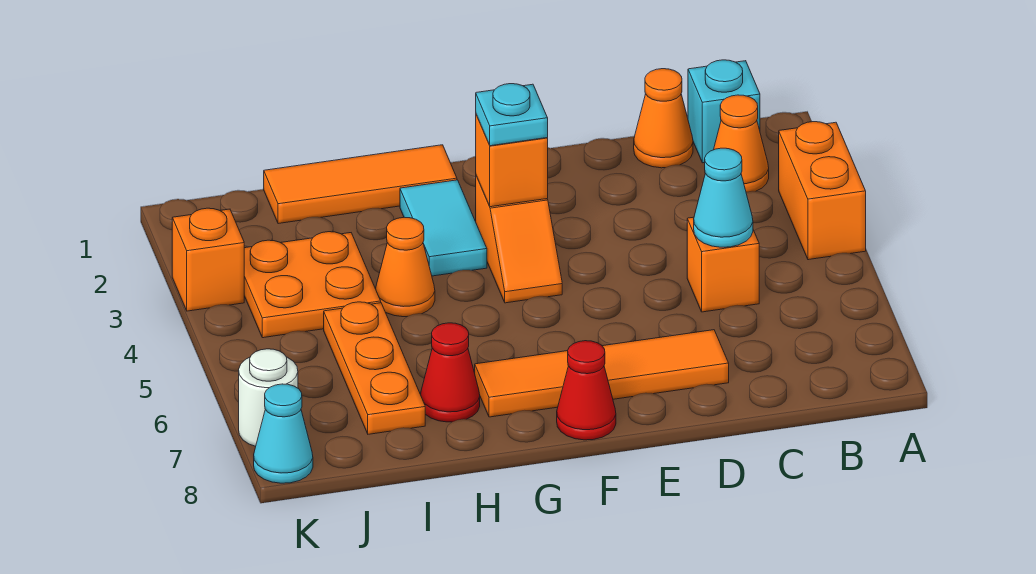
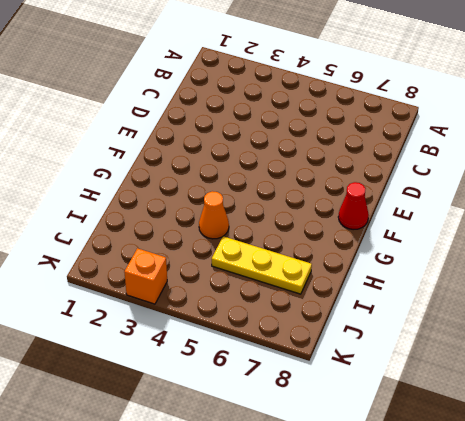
yellow 1x3 plate [212,236,312,294] -> orange 1x3 plate [324,302,425,434]
none -> orange 1x2 brick [779,122,866,260]
none -> cyan 1x1 brick [688,60,760,163]
none -> orange 1x1 cone [714,95,769,192]

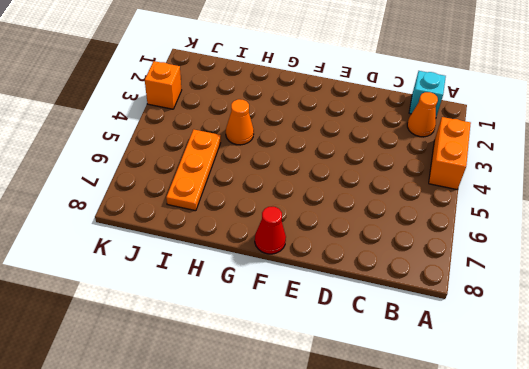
none -> orange 1x1 cone [634,69,693,168]
none -> orange 1x1 brick [687,217,759,312]
none -> orange 1x4 tile [475,330,729,417]

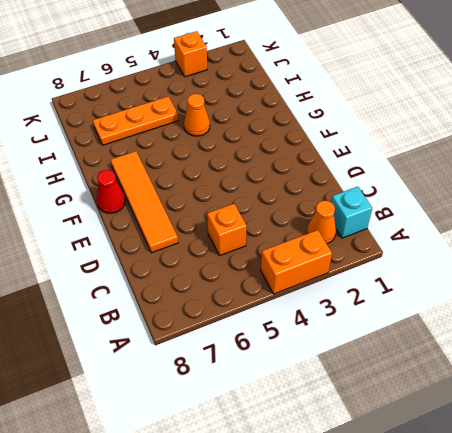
none -> orange 1x1 cone [634,69,693,168]
none -> orange 1x2 slope [476,176,562,303]
none -> orange 1x3 tile [264,145,457,224]

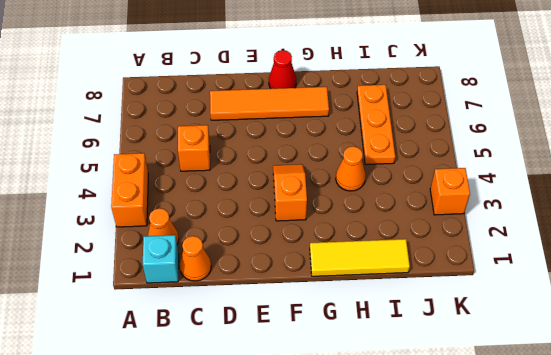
yellow 1x3 tile [310,239,410,276] -> orange 1x3 tile [264,145,457,224]
none -> cyan 1x2 tile [400,180,487,276]
none -> red 1x1 cone [421,323,480,422]
none -> orange 2x2 plate [244,232,381,338]

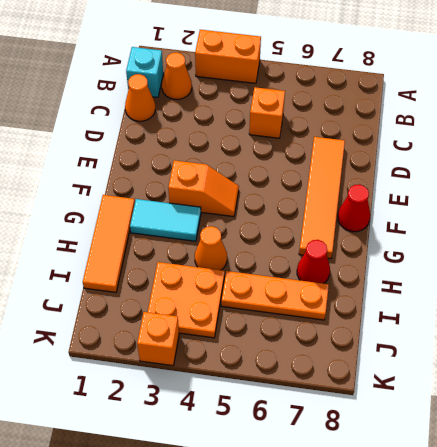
none -> white 1x1 round brick [239,349,298,446]
none -> cyan 1x1 cone [254,384,313,483]
none -> cyan 1x1 cone [694,148,753,247]

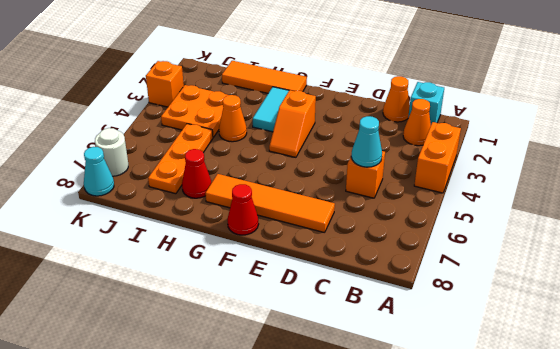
none -> orange 1x1 brick [476,115,548,207]
none -> cyan 1x1 plate [476,84,548,146]

